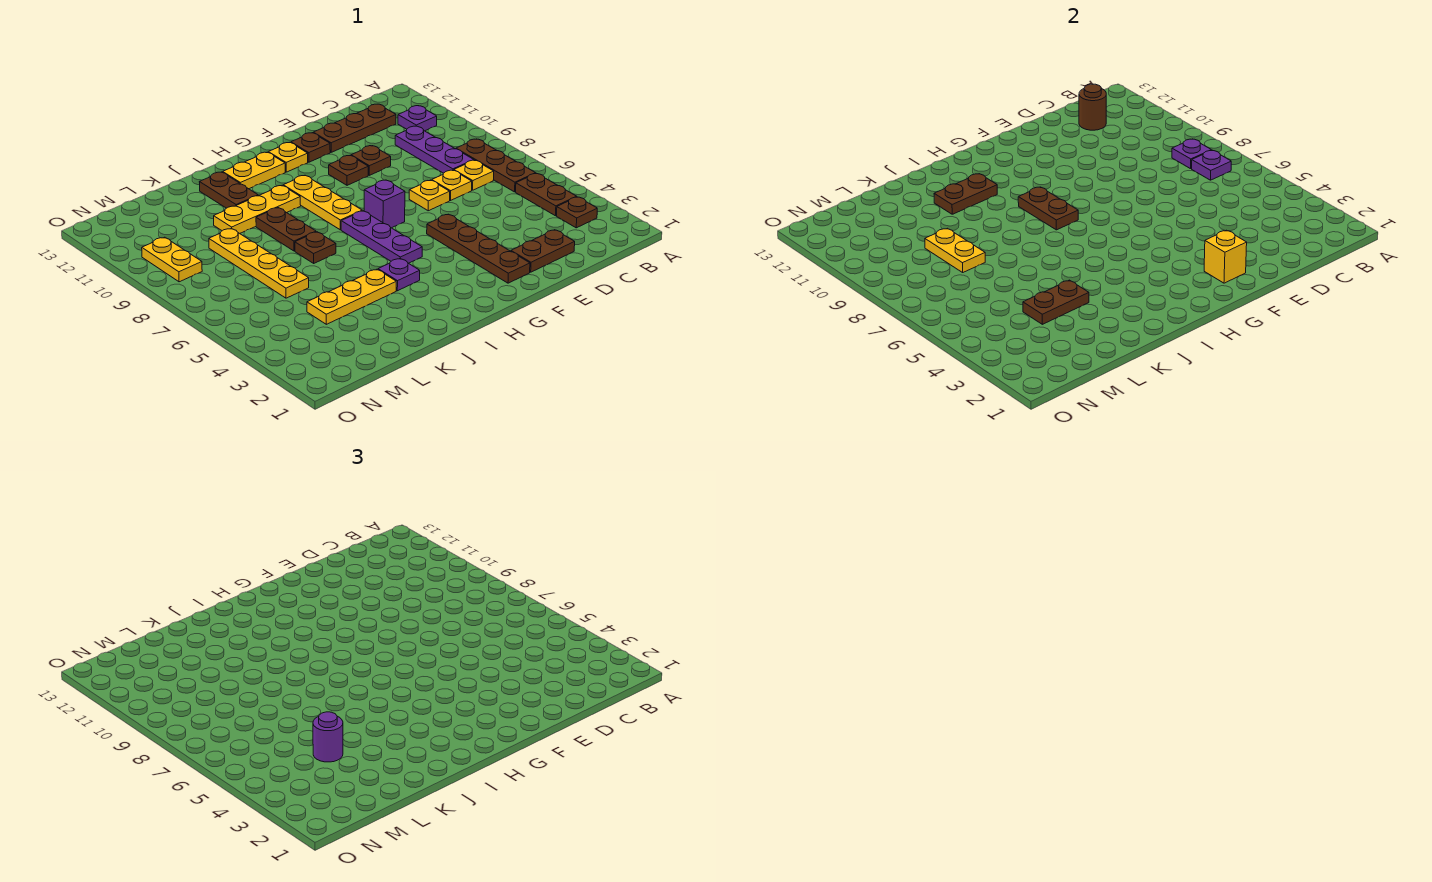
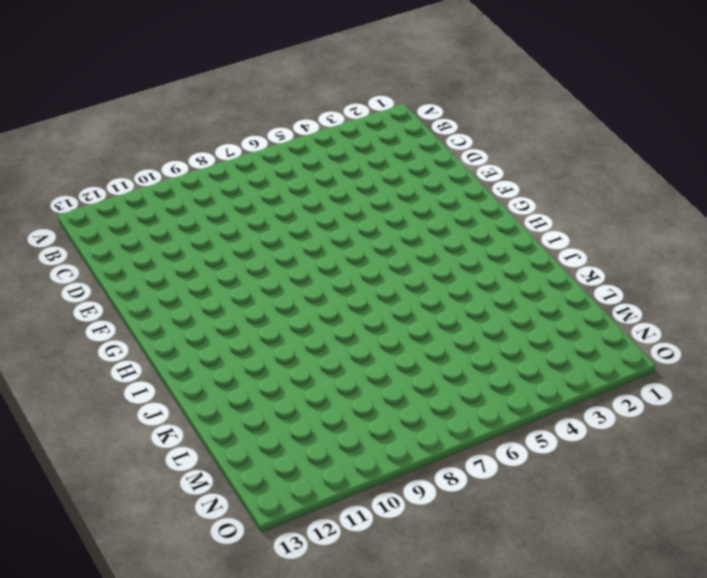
none -> brown 1x1 plate [557,197,597,228]
none -> brown 1x2 plate [516,173,577,216]
none -> brown 1x3 plate [456,139,536,192]
none -> purple 1x1 plate [398,106,437,131]

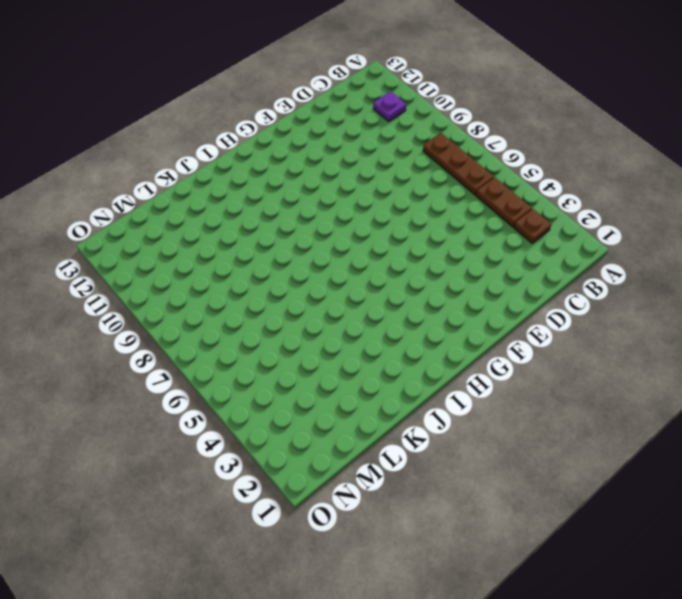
none -> yellow 1x1 plate [454,160,494,190]
none -> purple 1x3 plate [395,126,473,173]
none -> brown 1x3 plate [313,104,396,152]
none -> brown 1x2 plate [511,230,575,272]

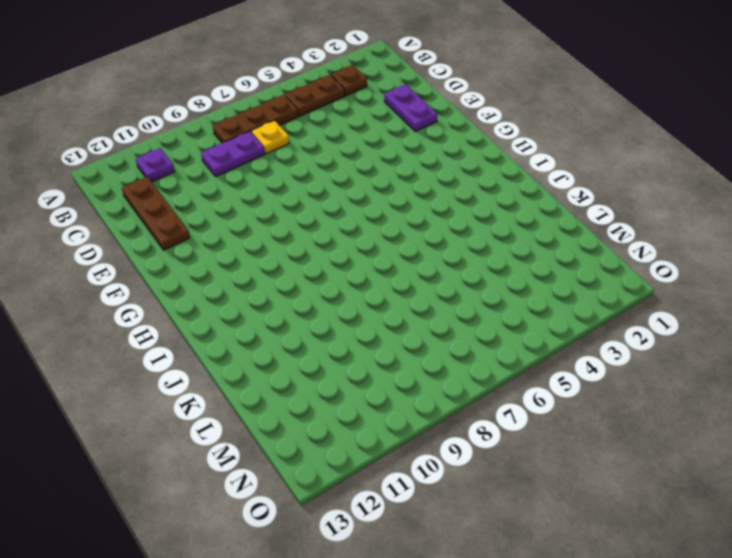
purple 1x2 plate [201,131,265,177] -> purple 1x3 plate [395,126,473,173]
purple 1x2 plate [384,84,437,132] -> brown 1x2 plate [511,230,575,272]
none -> yellow 1x1 plate [432,170,472,200]
none -> yellow 1x1 plate [409,180,450,211]
none -> brown 1x1 plate [351,146,391,175]
none -> brown 1x4 plate [427,214,530,283]

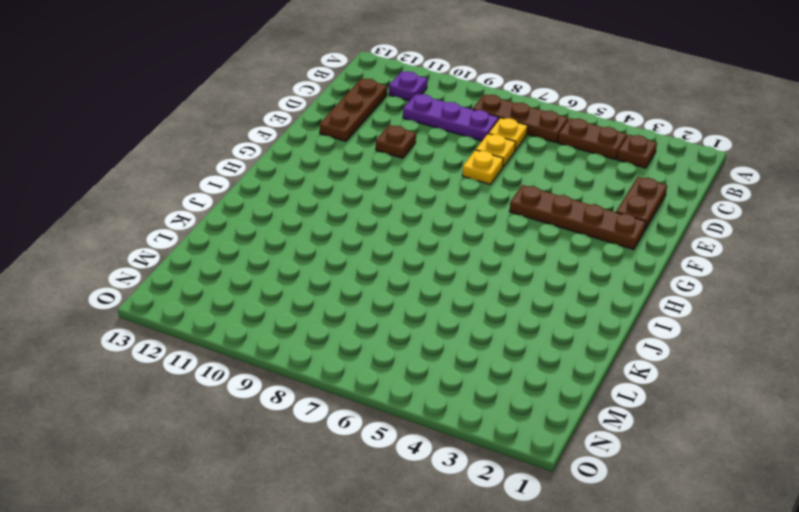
none -> brown 1x1 plate [329,156,368,185]
none -> brown 1x1 plate [291,133,330,162]
none -> purple 1x1 brick [364,180,405,228]
none -> yellow 1x1 plate [268,143,308,172]

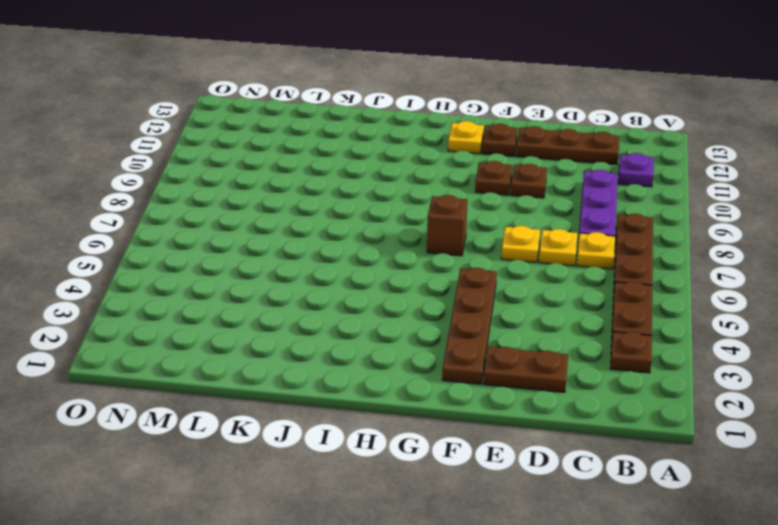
brown 1x1 brick [427,195,467,256] -> purple 1x1 brick [364,180,405,228]
none -> purple 1x3 plate [341,211,422,263]
none -> yellow 1x3 plate [283,176,362,230]
none -> yellow 1x2 plate [223,152,285,189]
none -> purple 1x1 plate [378,258,420,291]

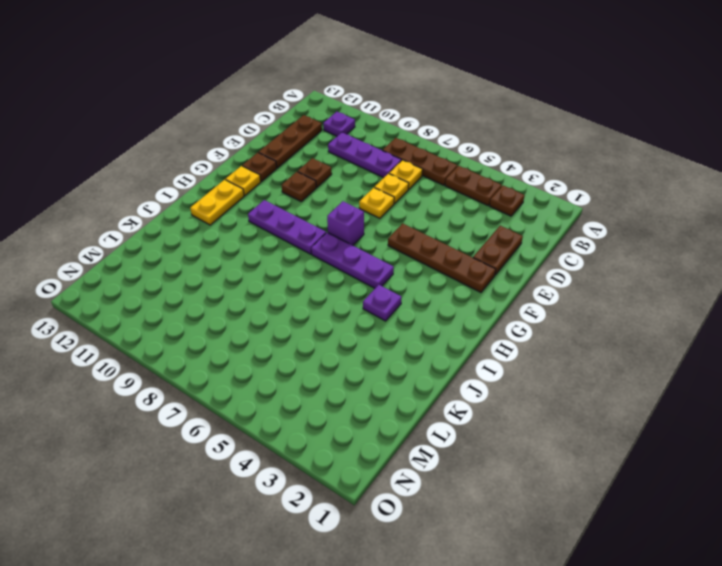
purple 1x3 plate [248,200,326,254] -> yellow 1x3 plate [283,176,362,230]
none -> yellow 1x3 plate [214,185,301,233]
none -> yellow 1x3 plate [307,269,396,324]
none -> brown 1x1 plate [295,232,336,263]
none -> brown 1x2 plate [256,208,316,251]

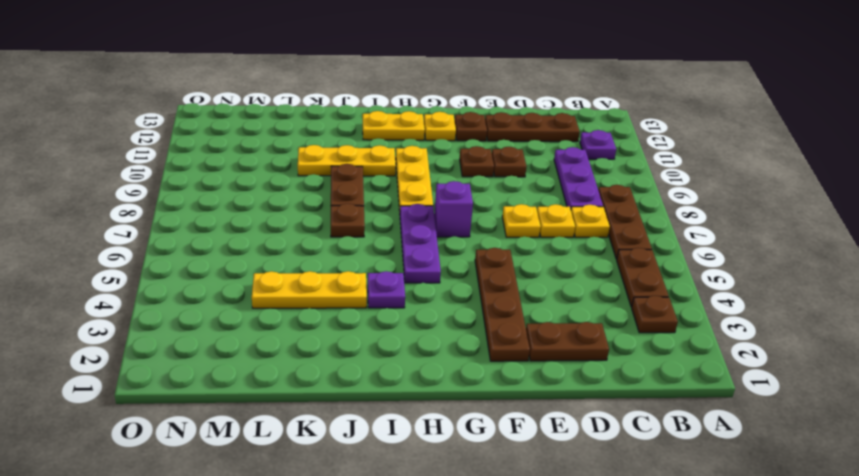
none -> brown 1x2 plate [200,172,258,208]
none -> yellow 1x4 plate [209,228,309,298]
none -> yellow 1x2 plate [142,237,202,282]
none -> purple 1x1 plate [1192,150,1231,180]

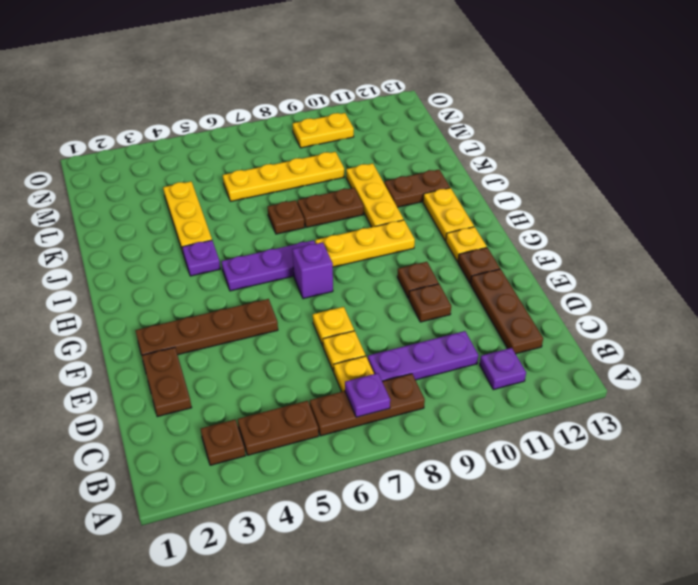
none -> purple 1x1 plate [1172,139,1211,169]
none -> brown 1x1 round brick [1079,84,1106,130]
none -> yellow 1x1 brick [1204,230,1247,283]
none -> brown 1x2 plate [1018,187,1078,230]

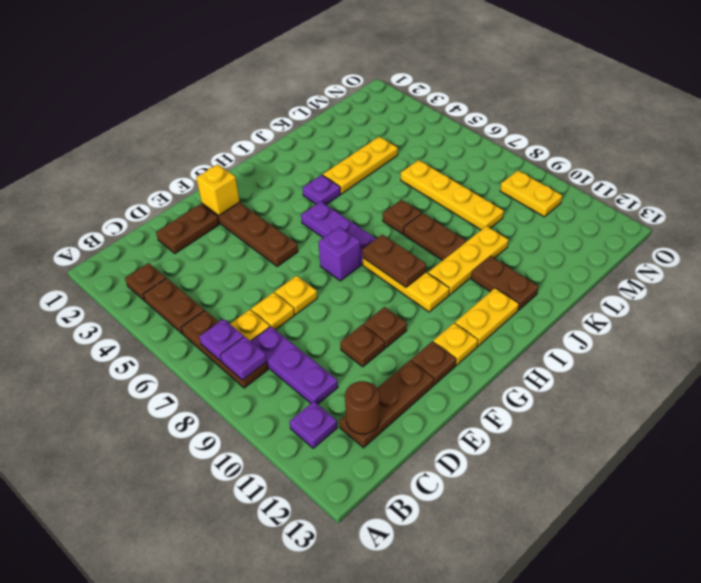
none -> brown 1x2 plate [934,174,997,214]
none -> brown 1x2 plate [1023,280,1089,324]
none -> yellow 1x2 plate [925,228,985,272]
none -> purple 1x1 round brick [313,712,343,762]

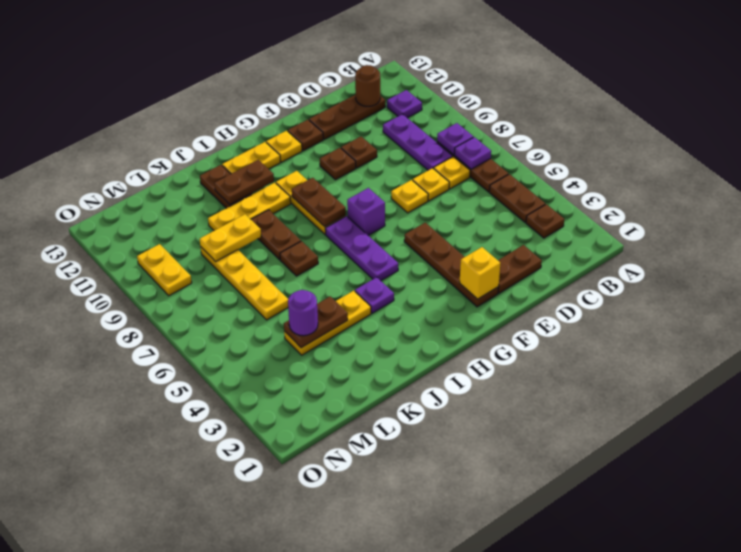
yellow 1x2 plate [200,214,261,262] -> yellow 1x2 plate turned to [925,228,985,272]

